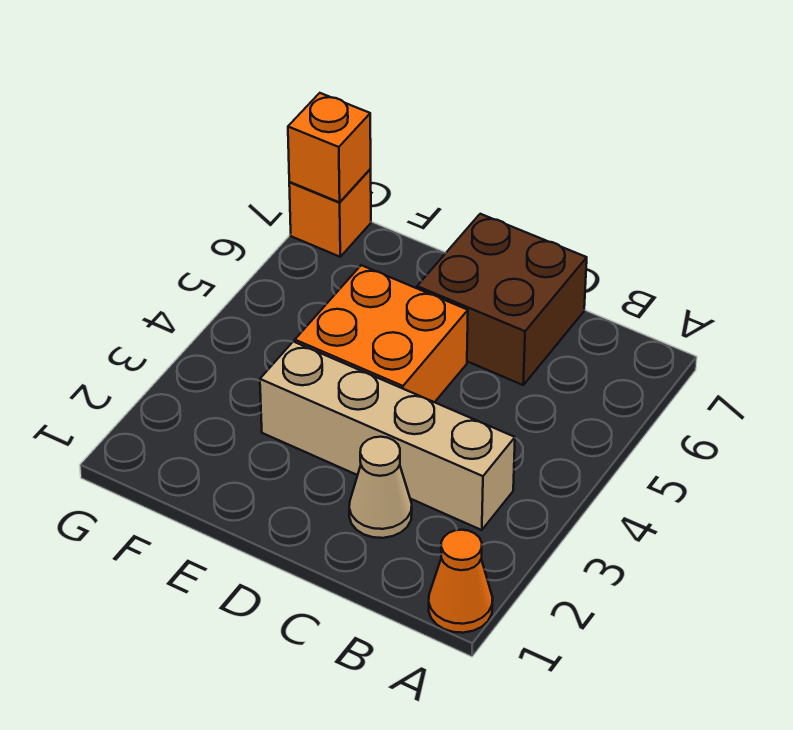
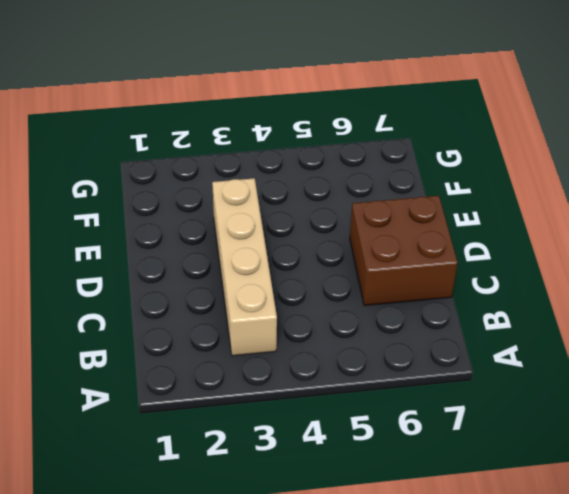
none -> orange 1x1 cone [429,530,493,633]
none -> tan 1x1 cone [349,437,412,538]

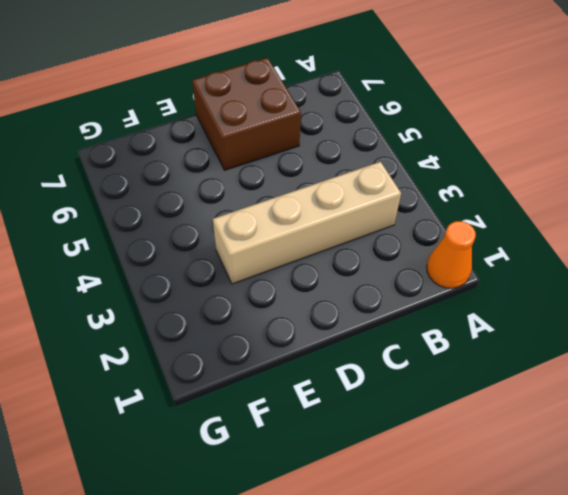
none -> tan 1x1 cone [349,437,412,538]
none -> orange 2x2 brick [295,265,468,402]

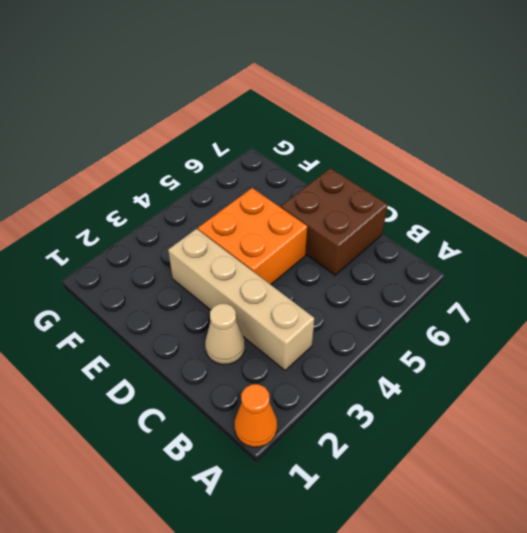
none -> orange 1x1 brick [289,169,371,257]
none -> orange 1x1 brick [288,93,371,202]

